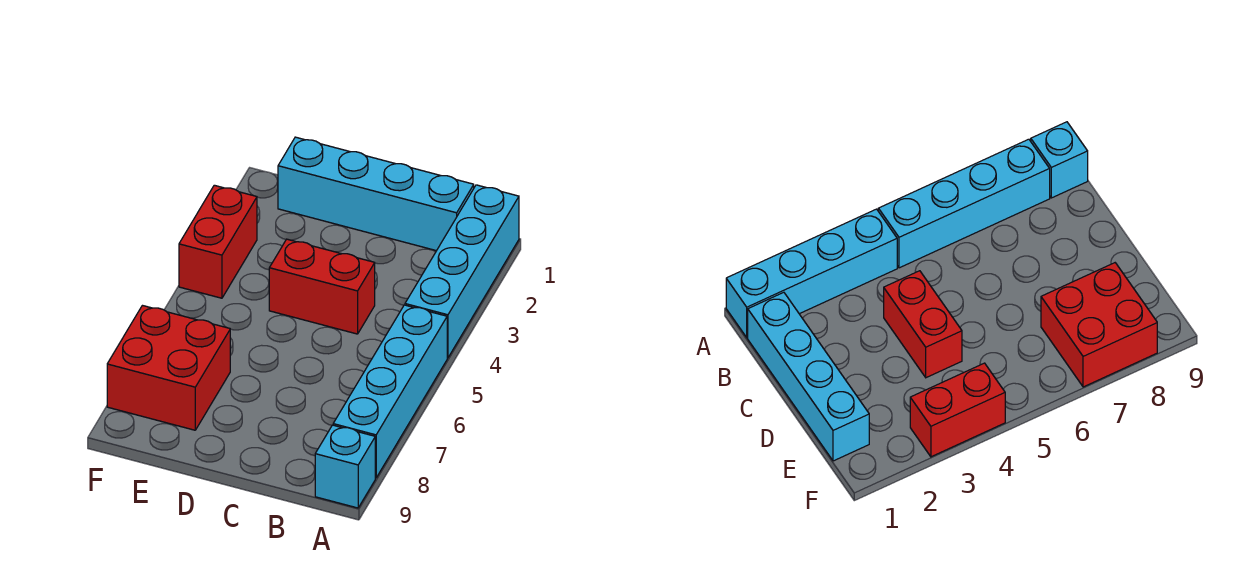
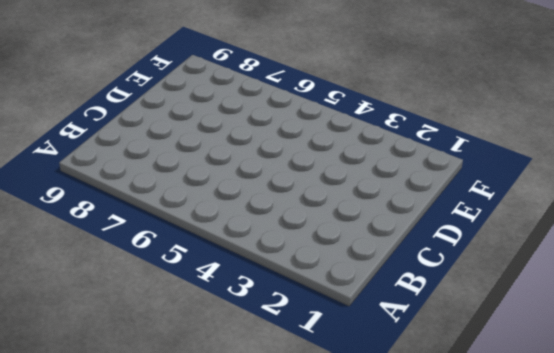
none -> cyan 1x4 brick [405,185,519,358]
none -> cyan 1x4 brick [333,305,447,478]

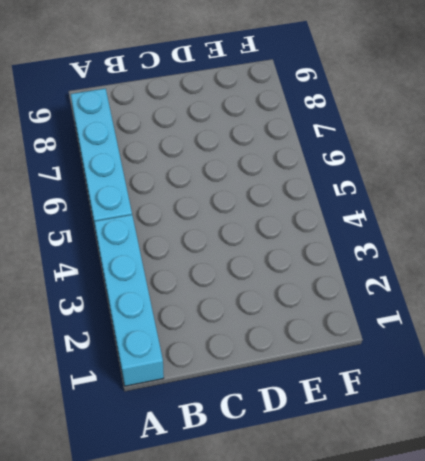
none -> cyan 1x1 brick [315,425,375,508]
none -> cyan 1x4 brick [278,137,474,251]

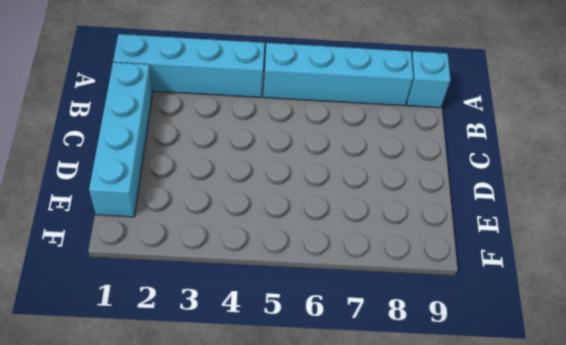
none -> red 1x2 brick [269,239,375,334]
none -> red 2x2 brick [107,306,230,430]

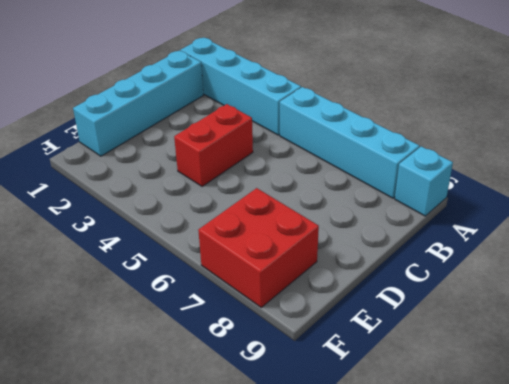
none -> red 1x2 brick [179,185,257,298]

